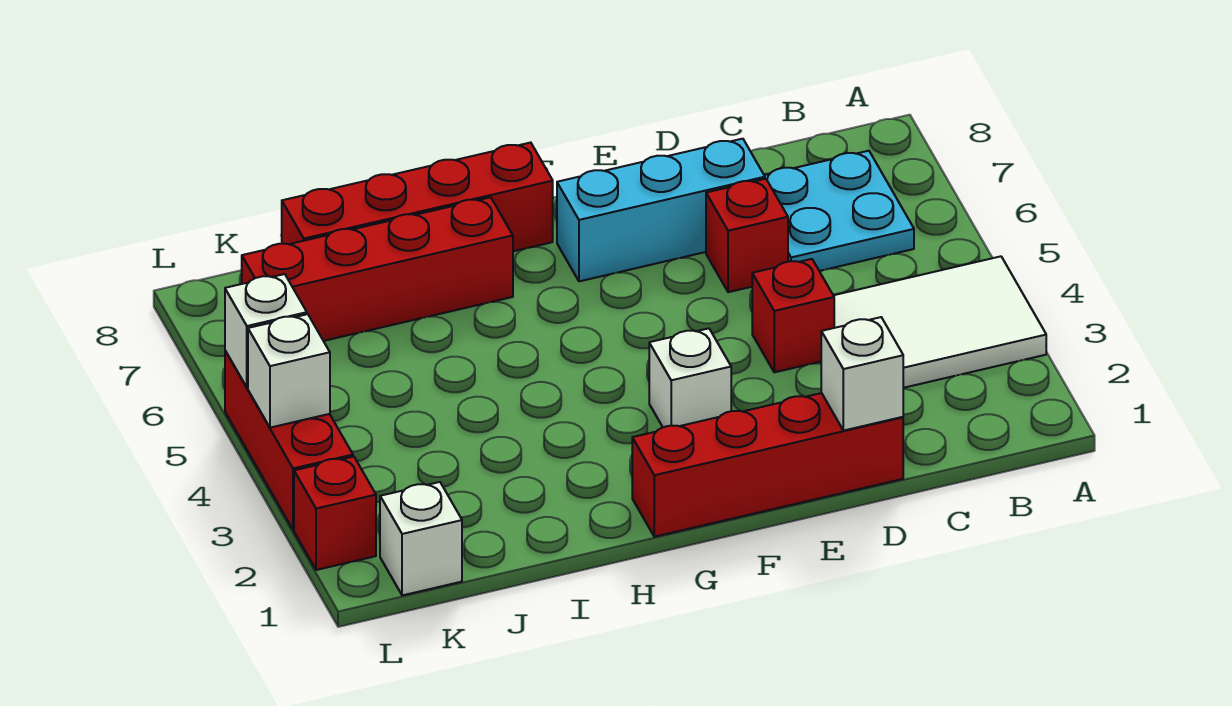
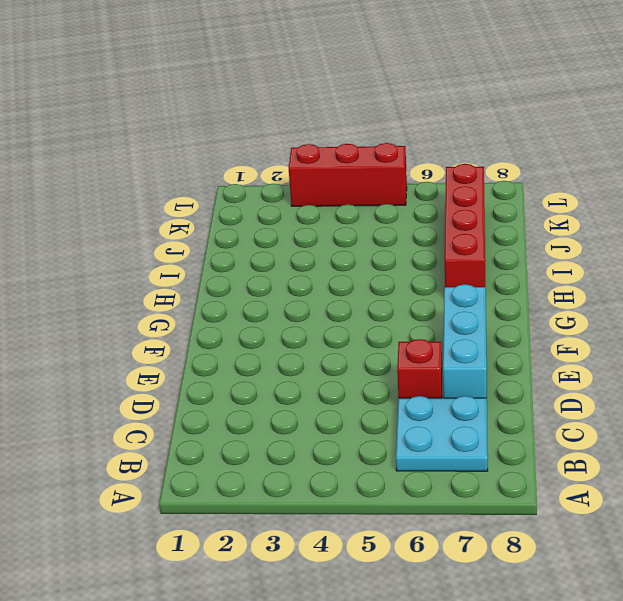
none -> white 2x3 tile [833,256,1046,388]
none -> red 1x4 brick [632,393,903,537]
none -> red 1x1 brick [752,259,834,372]

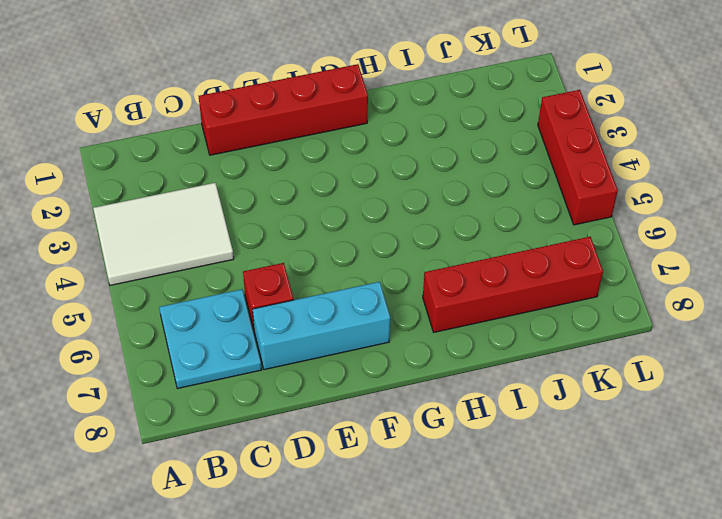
none -> red 1x1 brick [752,259,834,372]
none -> white 1x1 brick [649,328,731,427]
none -> red 1x4 brick [282,143,553,251]

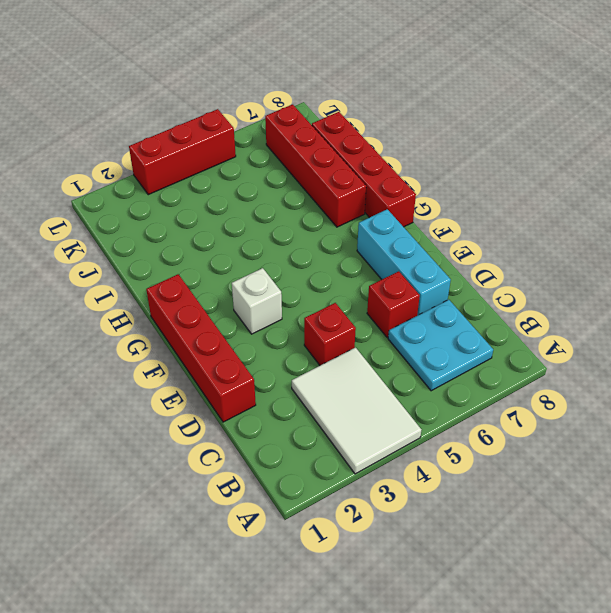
none -> white 1x1 brick [380,482,462,595]
none -> red 1x1 brick [294,457,376,570]
none -> white 1x1 brick [821,317,903,431]

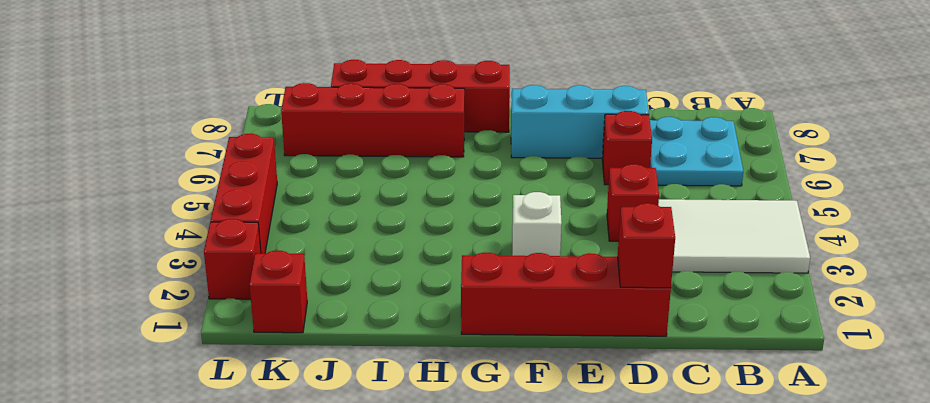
red 1x1 brick [618,203,675,288] -> white 1x1 brick [821,317,903,431]
red 1x1 brick [249,251,307,333] -> white 1x1 brick [380,482,462,595]
none -> white 1x1 brick [248,314,330,428]
none -> white 1x1 brick [225,274,307,387]

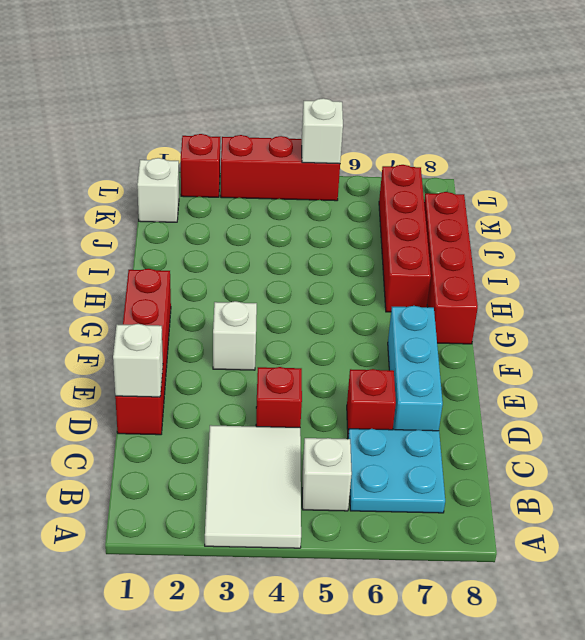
white 1x1 brick [302,438,352,511] -> white 1x1 brick moved to [248,314,330,428]

